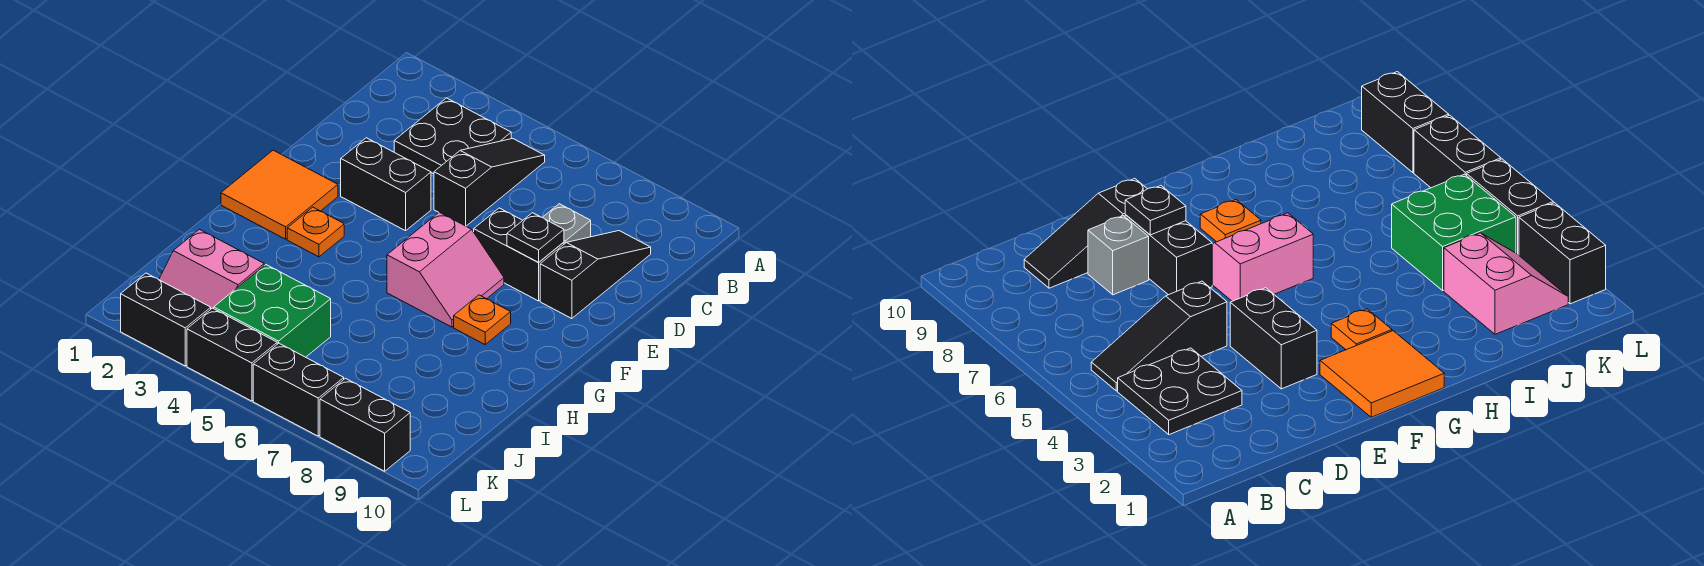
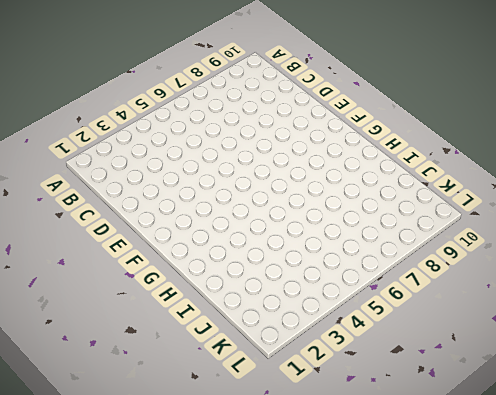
none -> black 2x2 plate [394,98,511,174]
none -> black 1x3 slope [434,139,545,226]
none -> black 1x3 slope [540,231,651,319]

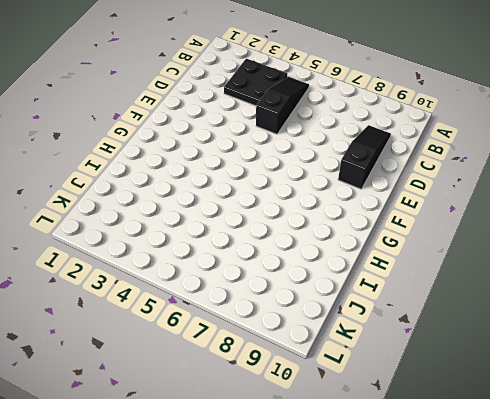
none -> grey 1x1 brick [542,204,591,244]
none -> black 1x2 brick [341,138,431,231]
none -> black 1x2 brick [474,208,564,301]

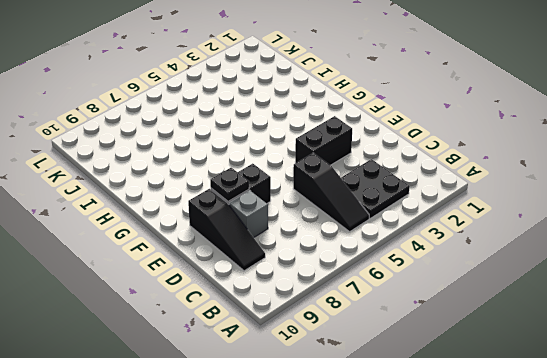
none -> orange 2x2 tile [221,150,338,239]
none -> pink 2x2 slope [387,212,504,327]
none -> orange 1x1 plate [287,207,344,257]

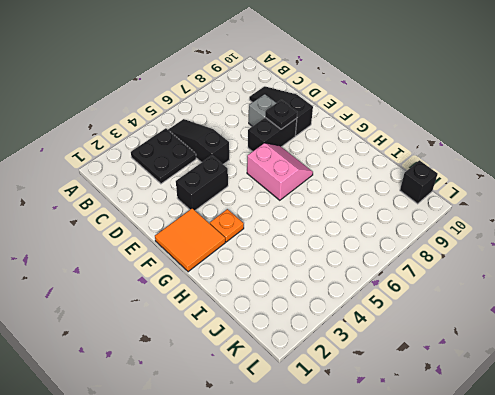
black 1x1 brick [400,160,438,204] -> none
none -> orange 1x1 plate [454,295,511,344]
none -> pink 2x2 slope [159,229,264,309]
none -> green 2x2 brick [214,265,331,357]

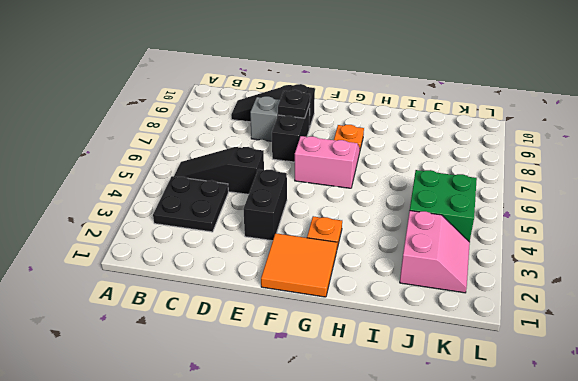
none -> black 1x2 brick [121,273,211,366]
none -> black 1x2 brick [187,308,277,401]
none -> black 1x2 brick [253,343,344,436]

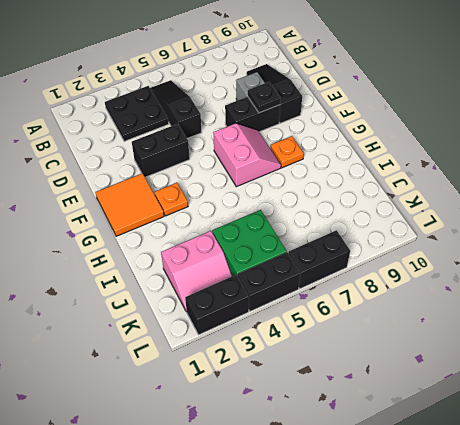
none -> black 1x2 brick [320,378,410,471]

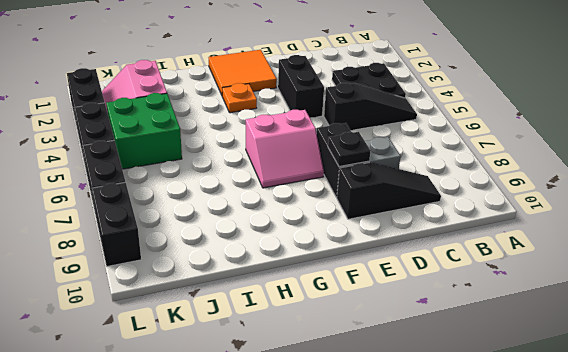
none -> orange 1x1 plate [454,295,511,344]

